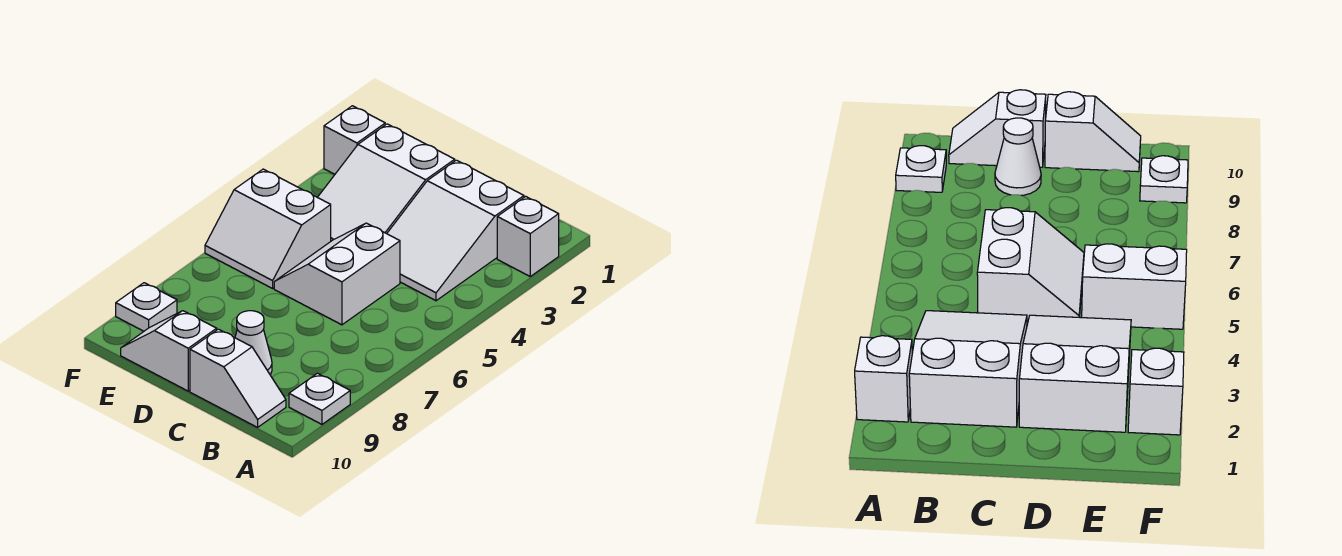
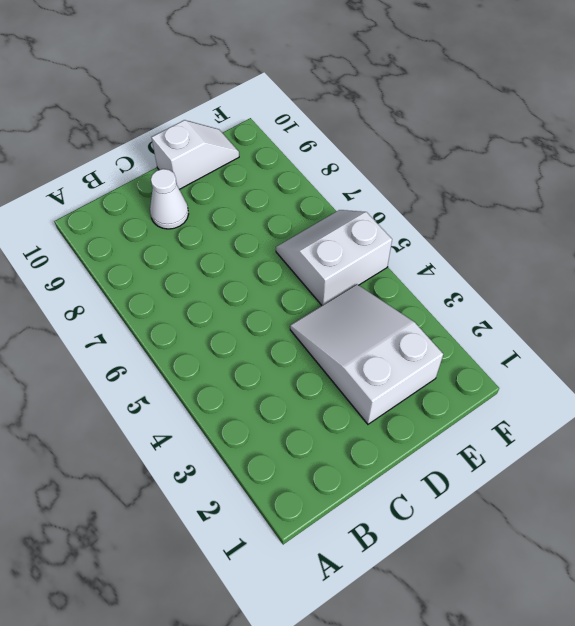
none -> white 1x1 brick [497,196,559,276]
none -> white 1x1 plate [289,373,350,424]

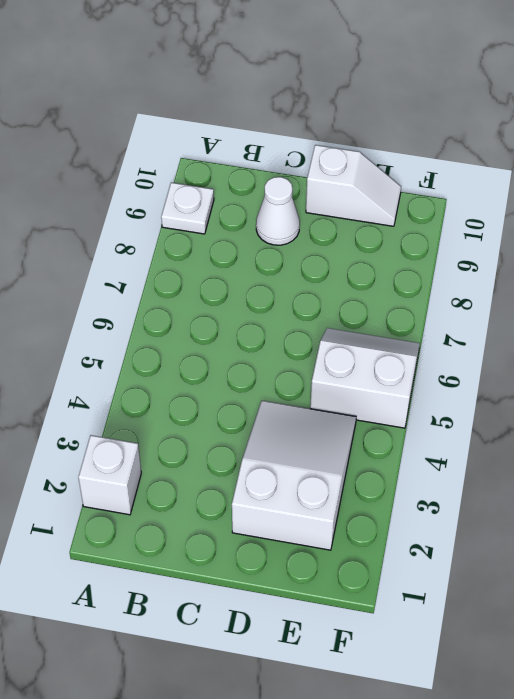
none -> white 2x3 slope [387,160,524,301]
none -> white 1x2 slope [190,329,286,427]

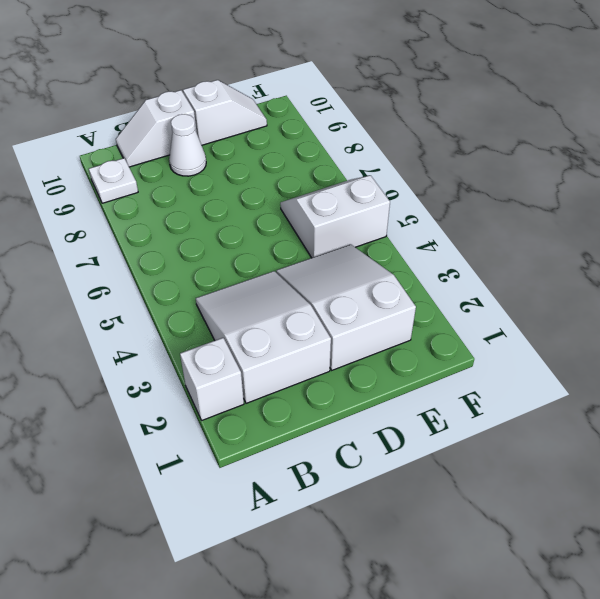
none -> white 2x2 slope [274,223,400,325]
none -> white 1x1 brick [324,106,385,174]

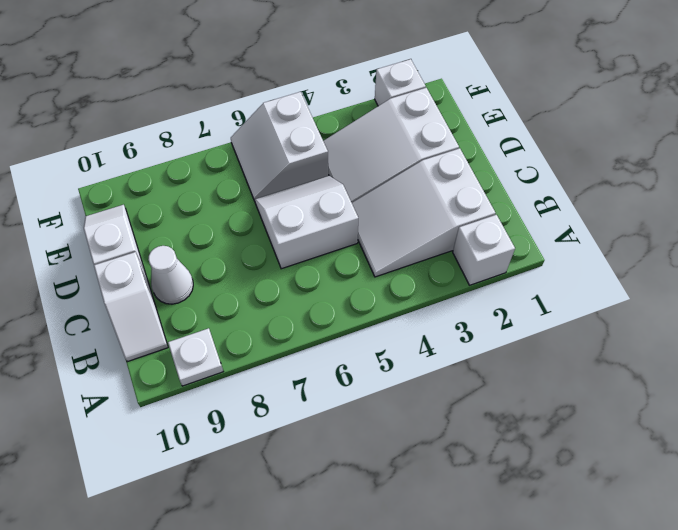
none -> white 1x1 plate [116,283,177,331]

